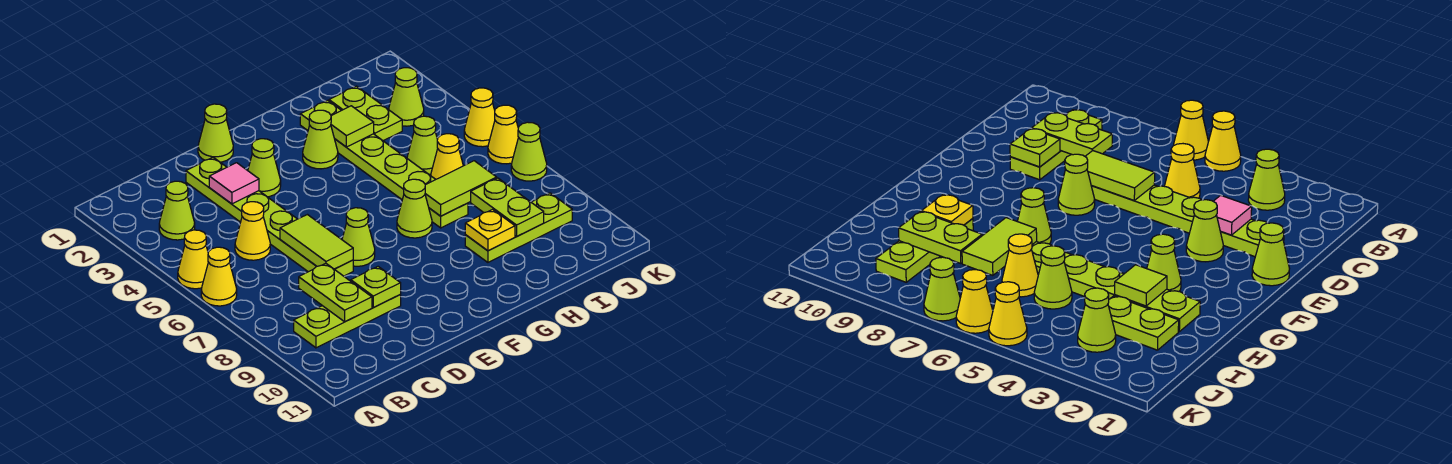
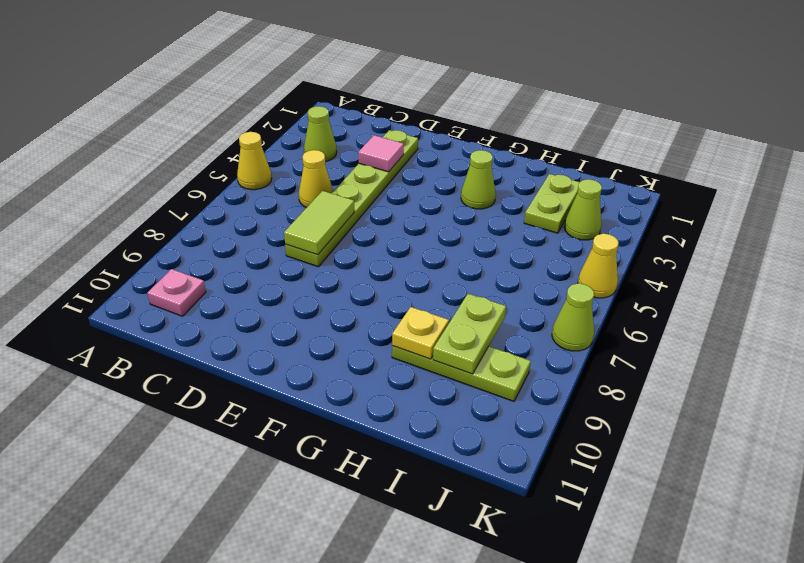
pink 1x1 plate [148,269,206,316] -> none
none -> yellow 1x1 cone [201,247,237,306]
none -> lime 1x3 plate [294,295,401,348]
none -> lime 1x1 cone [198,104,233,162]

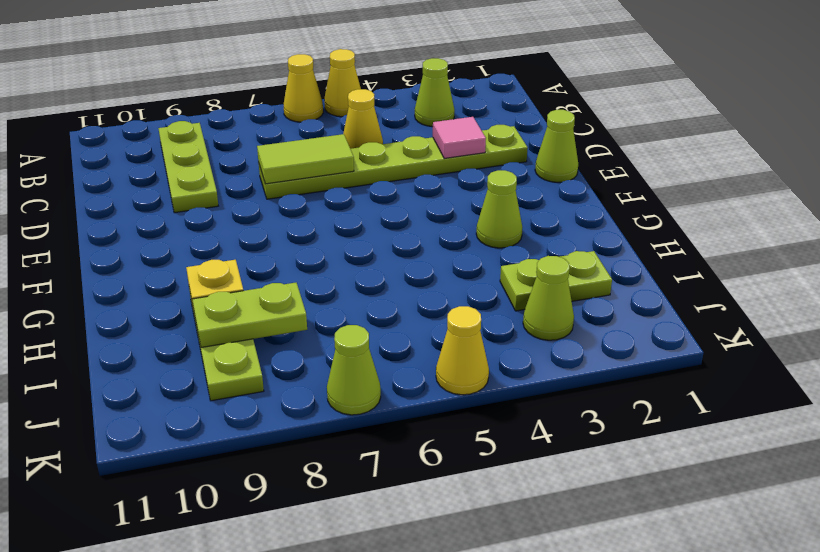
none -> lime 1x1 cone [248,139,281,197]
none -> lime 1x1 cone [342,208,375,266]
none -> lime 1x1 cone [397,179,432,238]

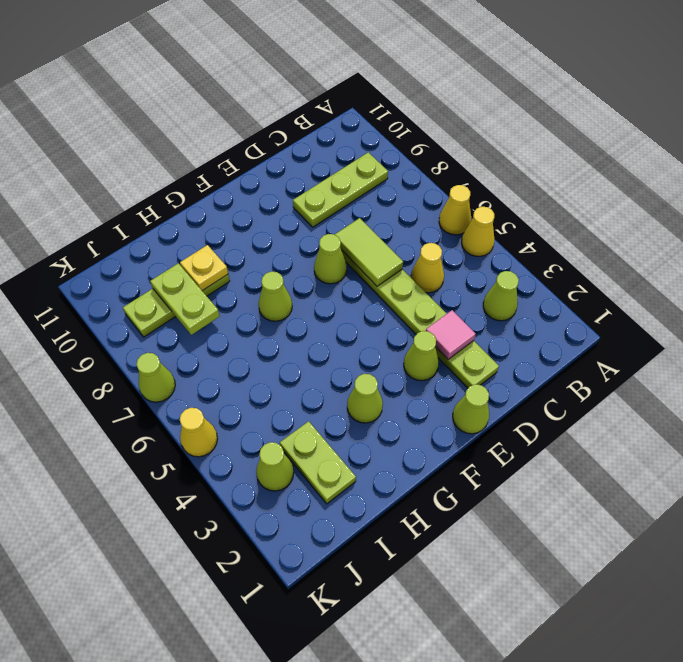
none -> lime 1x6 plate [300,100,468,228]
none -> lime 1x1 cone [407,116,438,175]
none -> yellow 1x1 cone [431,134,463,179]

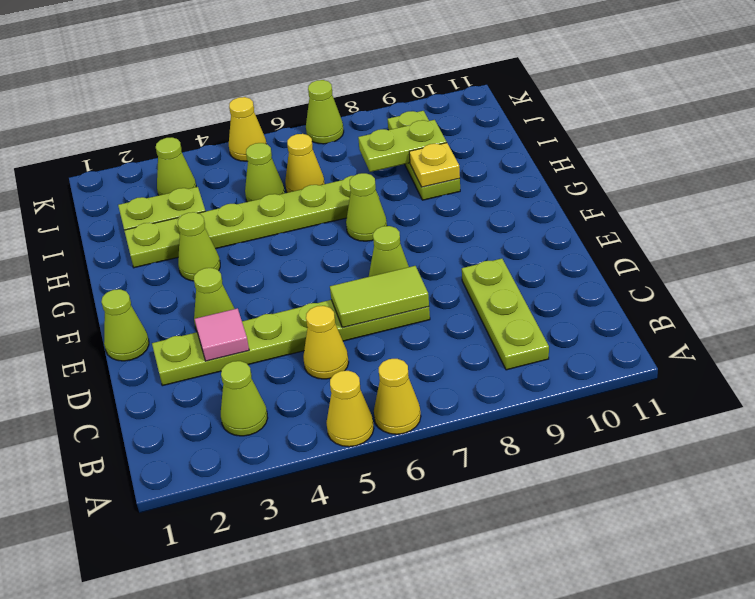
none -> yellow 1x1 cone [488,105,518,164]
none -> lime 1x2 plate [299,263,372,322]
none -> lime 1x1 plate [351,267,401,308]

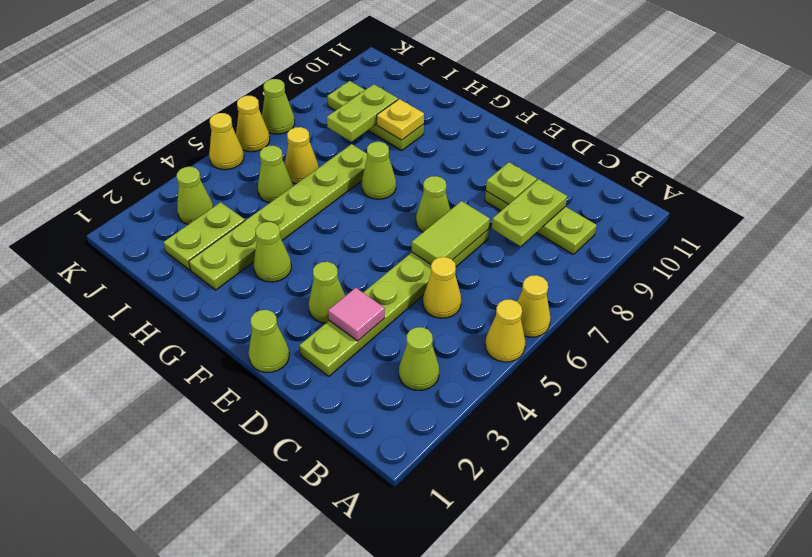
none -> lime 1x1 tile [331,106,374,147]
none -> lime 1x2 tile [425,161,497,216]

